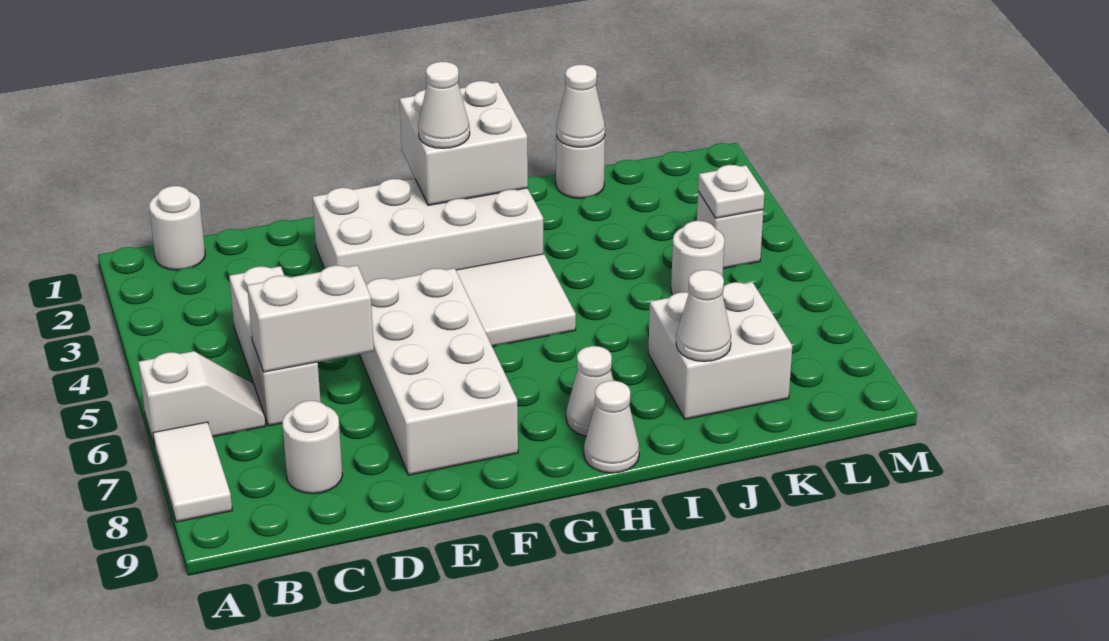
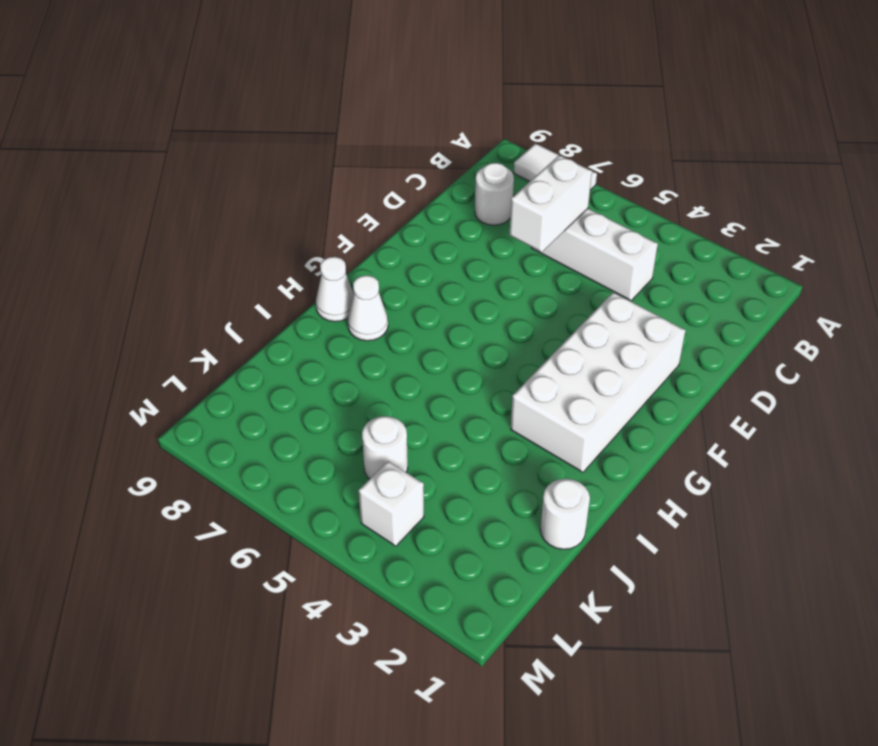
none -> white 1x2 slope [138,351,266,446]
none -> white 1x1 round brick [149,186,205,270]
none -> white 2x4 brick [359,268,518,475]

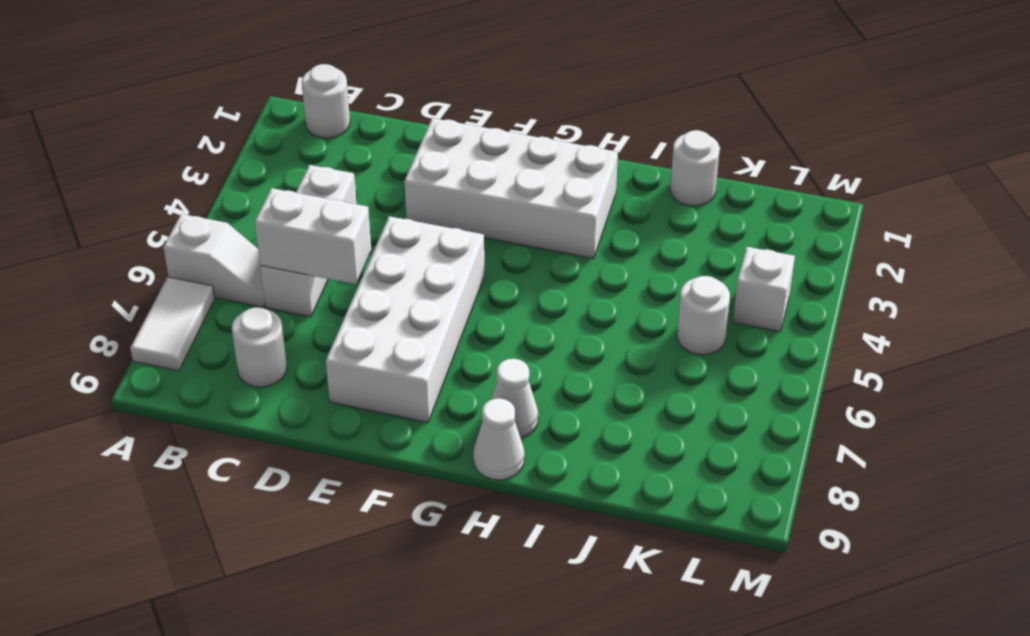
none -> white 2x2 tile [456,254,576,346]
none -> white 2x2 brick [648,282,792,419]
none -> white 2x2 brick [400,81,528,205]

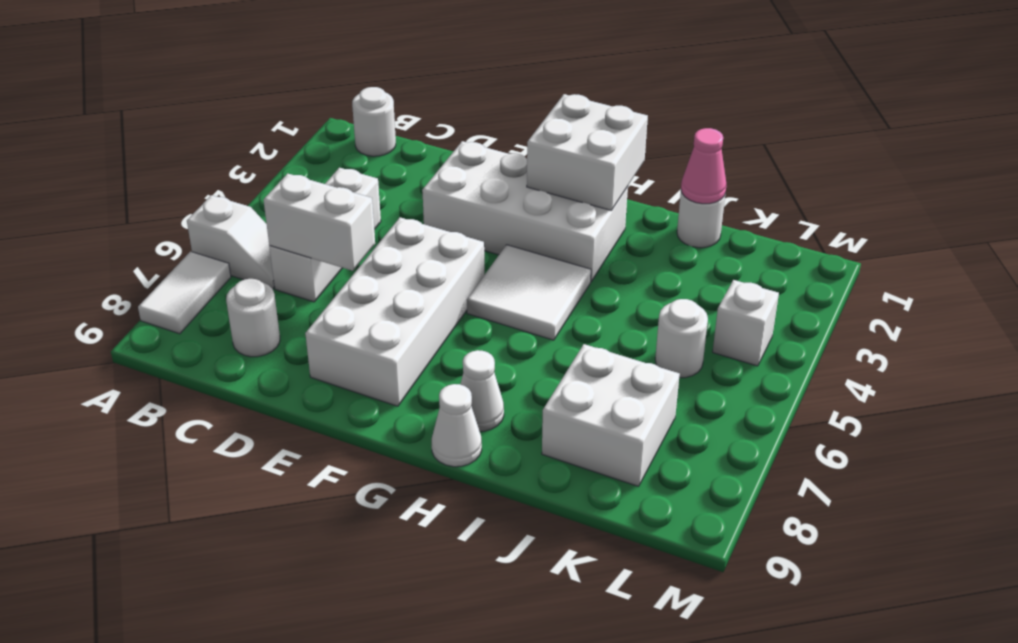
pink 1x1 cone [681,128,726,204] -> white 1x1 cone [556,64,605,147]
none -> white 1x1 cone [676,270,731,362]
none -> white 1x1 plate [698,165,764,218]
none -> white 1x1 cone [418,62,470,148]

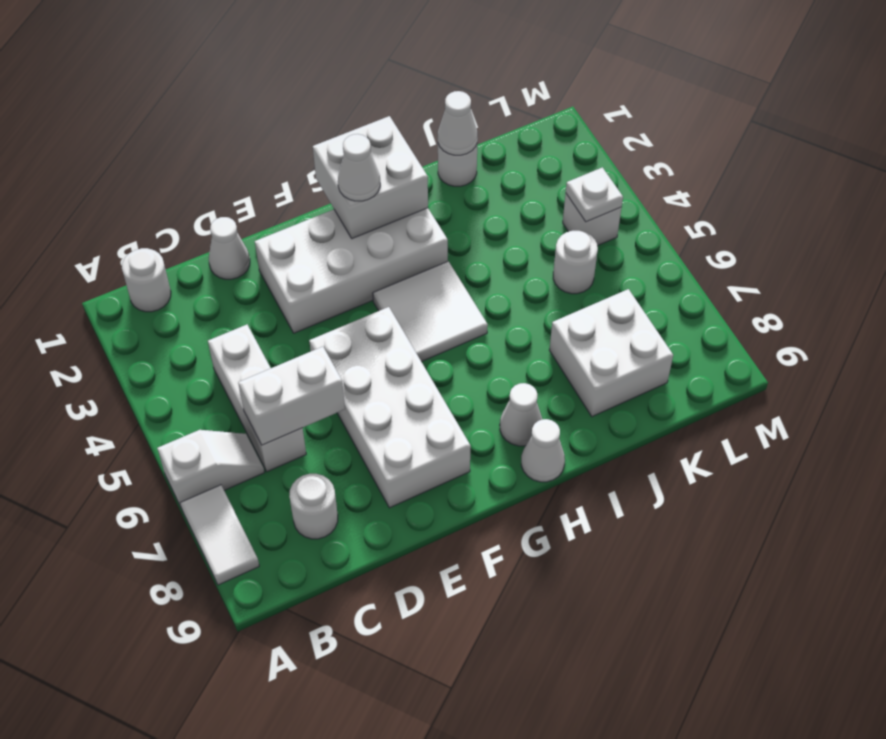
white 1x1 cone [209,217,250,279] -> white 1x1 cone moved to [676,270,731,362]

